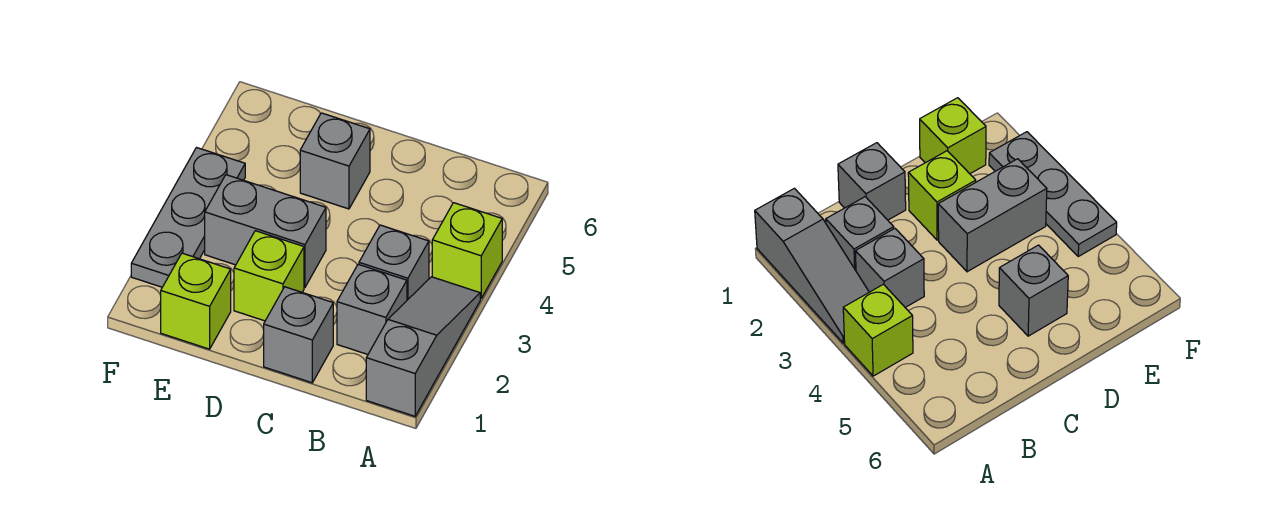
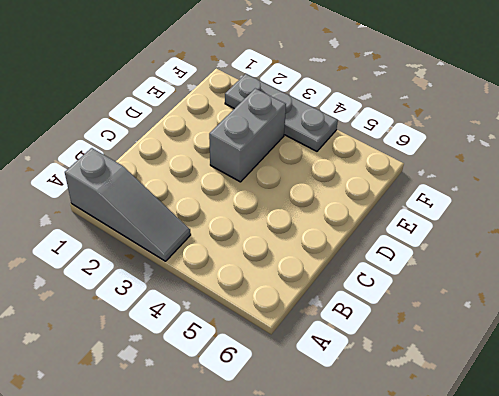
none -> lime 1x1 brick [432,203,502,299]
none -> grey 1x1 brick [337,264,407,354]

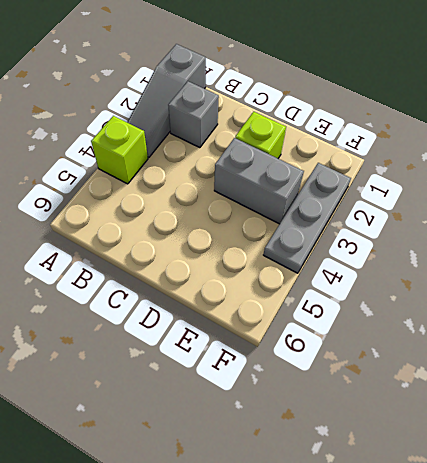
none -> grey 1x1 brick [359,225,429,300]
none -> grey 1x1 brick [264,287,333,383]

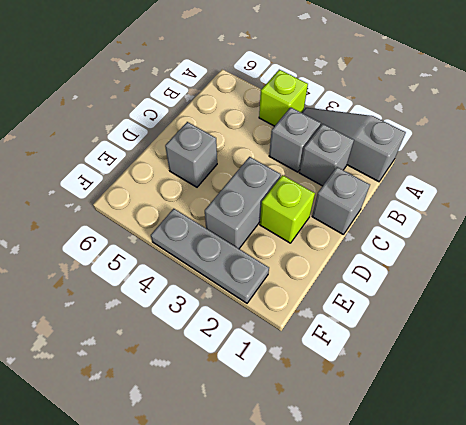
none -> lime 1x1 brick [161,253,231,349]

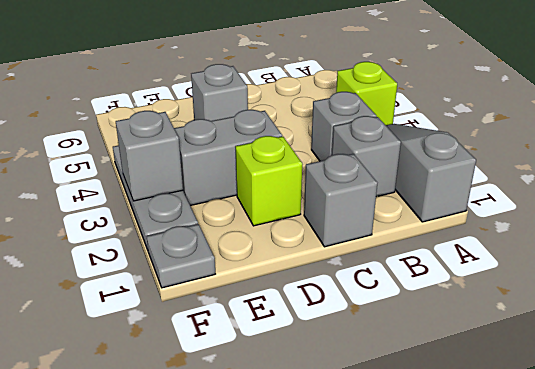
grey 1x1 plate [146,224,215,288] -> none
grey 1x1 brick [116,111,183,201] -> none
none -> lime 1x1 brick [161,253,231,349]

